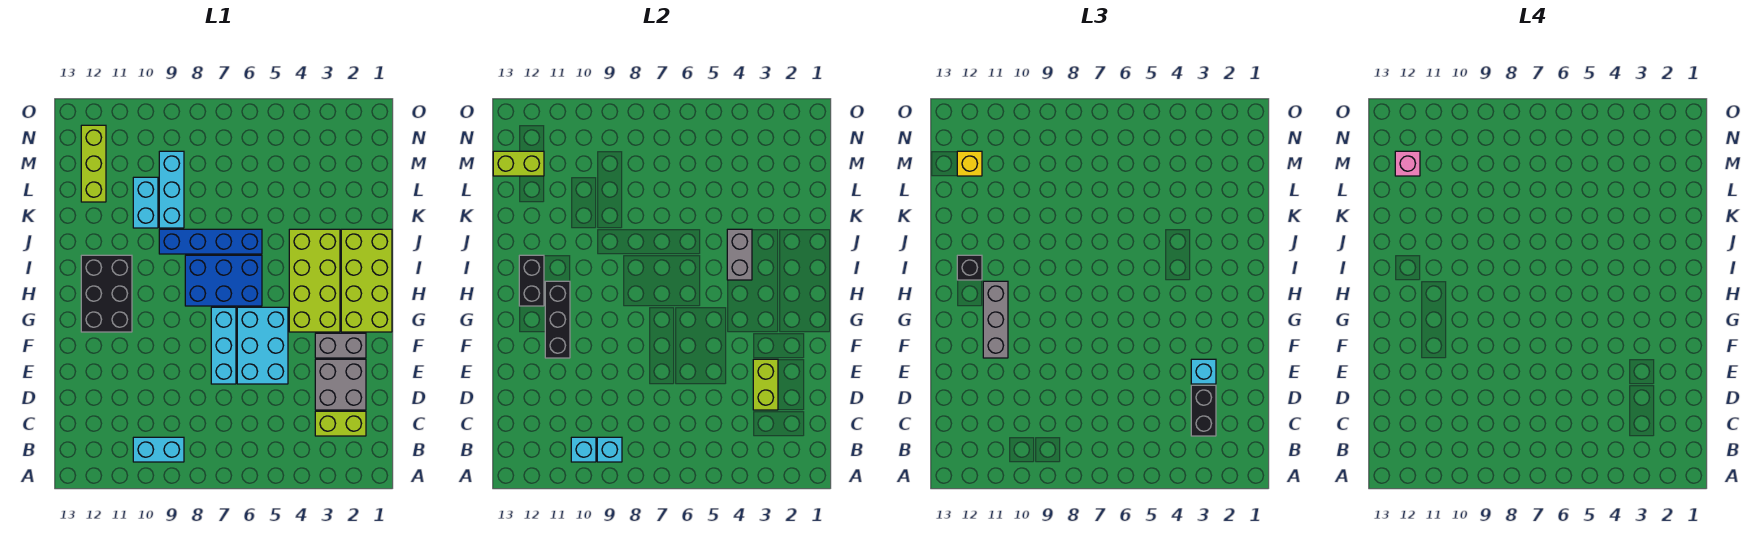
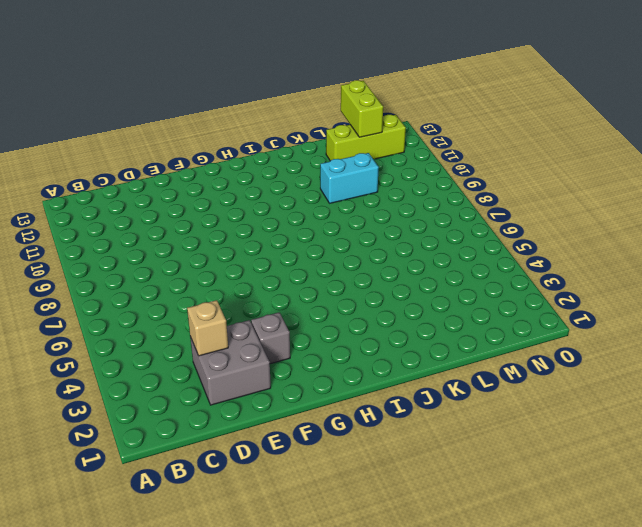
tan 1x1 brick [187,300,228,356] -> lime 1x2 brick [753,359,778,410]
grey 1x1 brick [251,312,290,364] -> grey 1x2 brick [315,333,366,358]
none -> cyan 1x2 brick [133,437,184,462]
none -> lime 1x2 brick [315,411,366,436]
none -> cyan 2x3 brick [237,307,288,384]

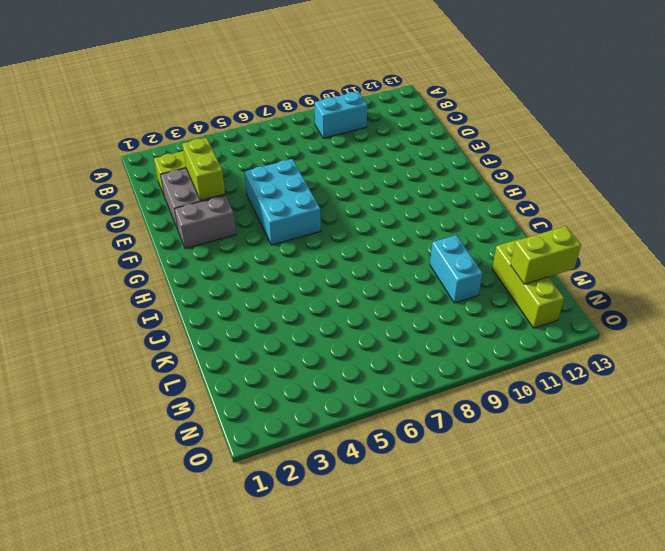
none -> cyan 1x3 brick [211,307,236,384]
none -> lime 2x4 brick [341,229,392,332]
none -> lime 2x4 brick [289,229,340,332]

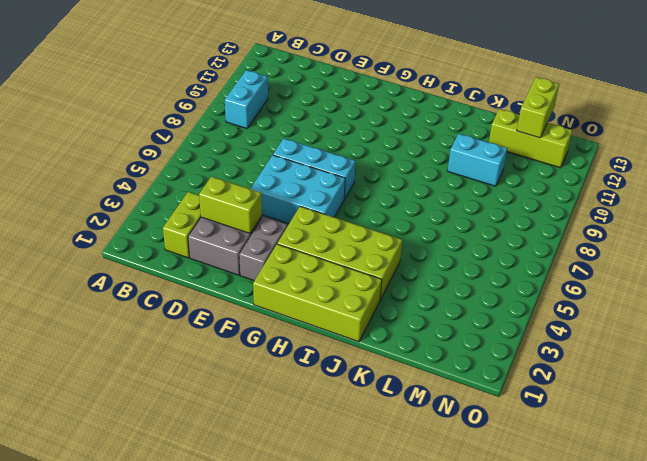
none -> black 2x3 brick [81,255,132,332]
none -> blue 2x3 brick [185,255,262,306]
none -> blue 1x4 brick [159,229,262,254]

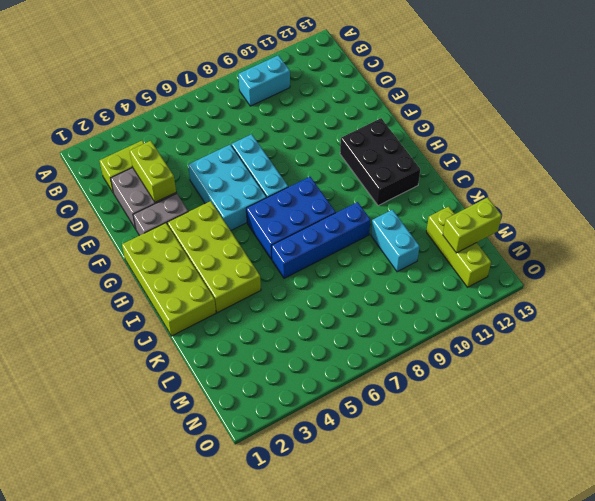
none -> cyan 1x3 brick [159,151,184,228]
none -> cyan 1x1 brick [597,437,622,462]
none -> cyan 1x1 brick [571,437,596,462]

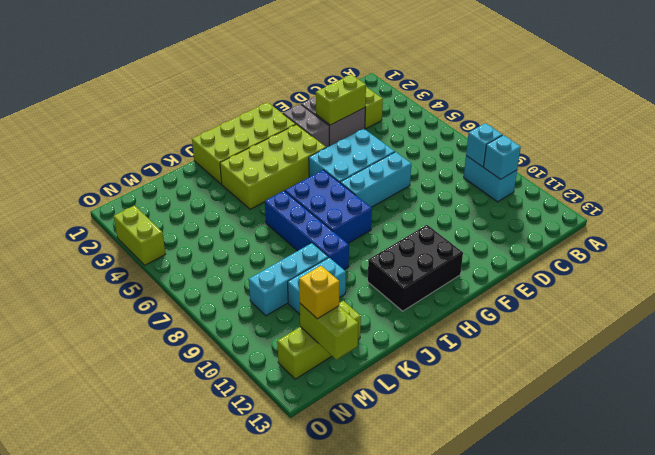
lime 1x2 brick [114,206,165,265] -> none
none -> black 1x3 brick [545,281,570,358]
none -> black 1x2 brick [519,255,544,306]
none -> grey 1x2 brick [727,229,752,280]

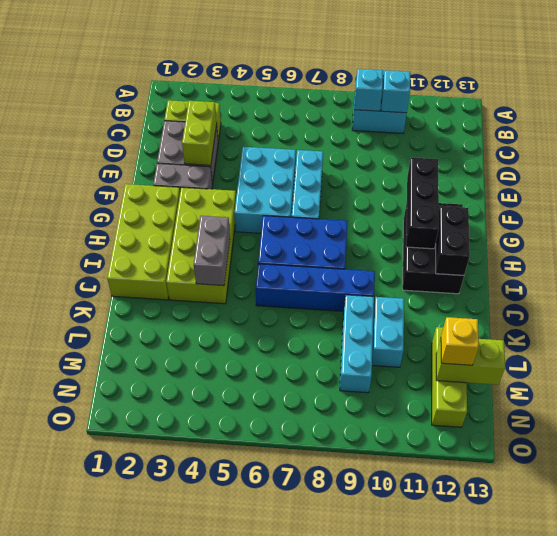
none -> black 1x2 brick [1191,385,1216,436]
none -> cyan 1x1 brick [1191,359,1216,384]
none -> grey 1x3 brick [983,281,1008,358]

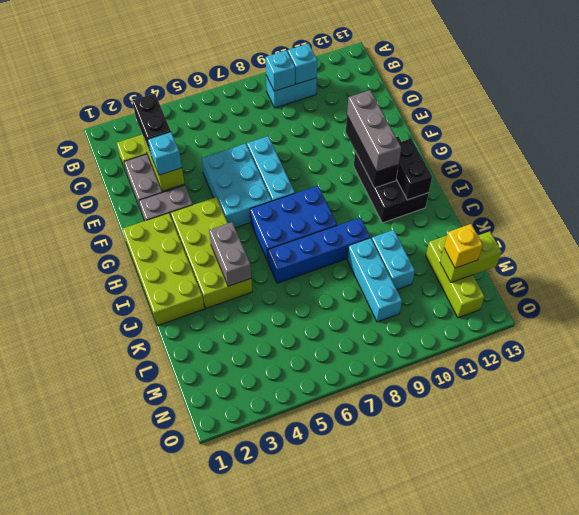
none -> black 1x1 brick [957,255,982,280]
none -> pink 1x1 brick [1395,151,1420,176]

